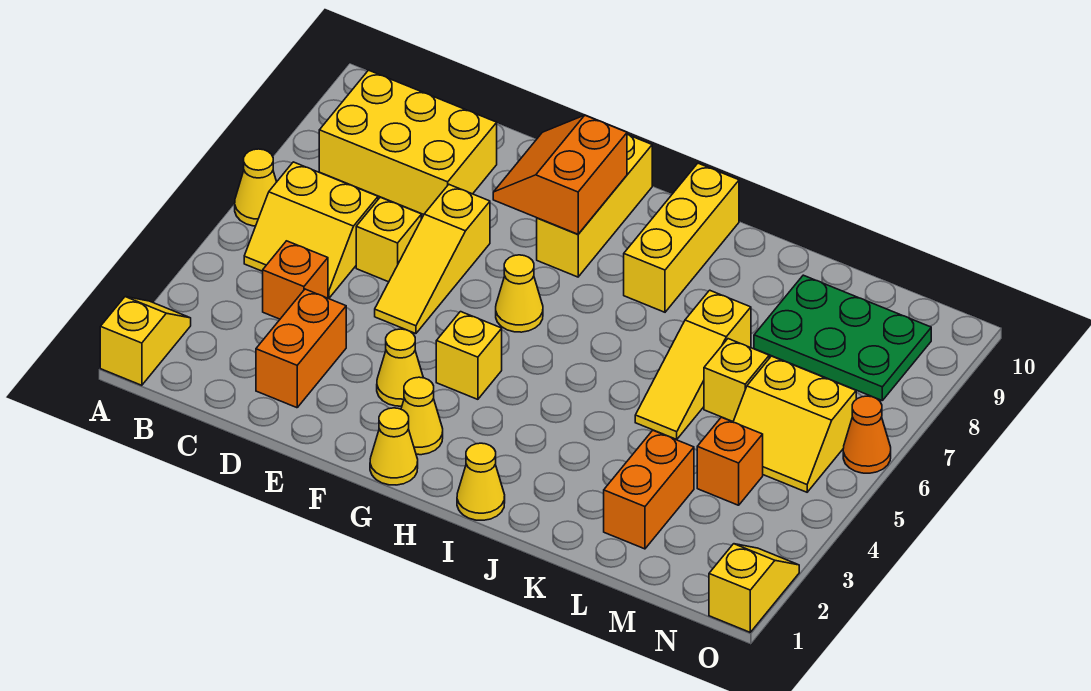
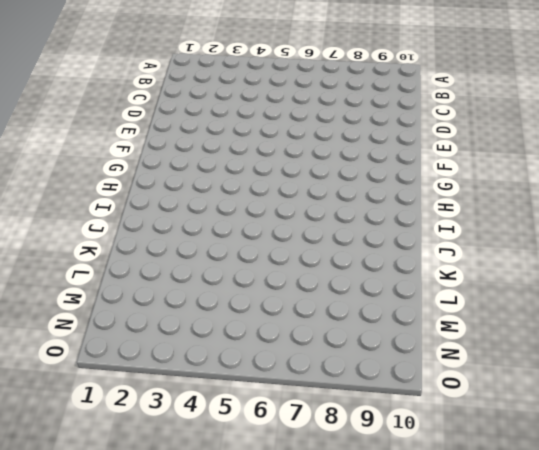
none -> yellow 1x2 slope [100,297,191,385]
none -> yellow 1x1 cone [235,149,276,226]
none -> yellow 2x2 slope [244,162,378,298]

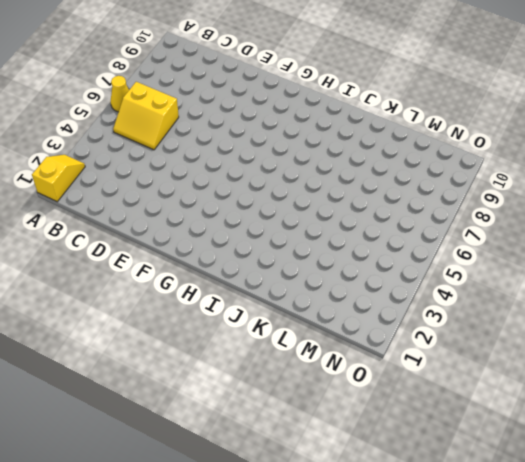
none -> yellow 2x3 brick [319,70,497,214]
none -> orange 1x1 brick [263,241,328,319]
none -> orange 1x2 brick [256,289,346,408]

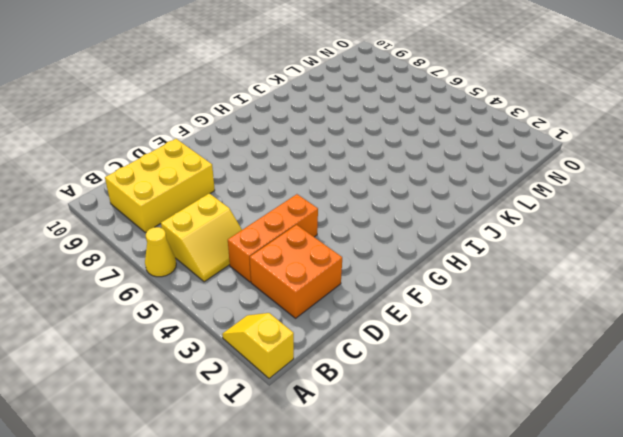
orange 2x2 brick [250,225,342,318] -> orange 1x2 brick [256,289,346,408]
orange 1x3 brick [228,194,318,282] -> orange 1x1 brick [263,241,328,319]
none -> yellow 1x1 brick [356,197,421,282]
none -> yellow 1x3 slope [375,185,490,334]
none -> yellow 1x1 cone [377,329,423,406]

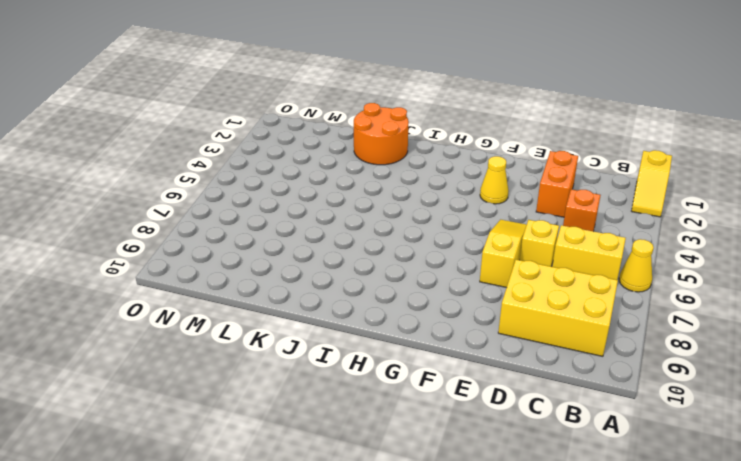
orange 2x2 round brick [354,103,409,165] -> none
none -> yellow 1x1 cone [370,408,418,485]
none -> yellow 1x1 cone [401,377,443,455]
none -> yellow 1x1 brick [436,312,502,399]

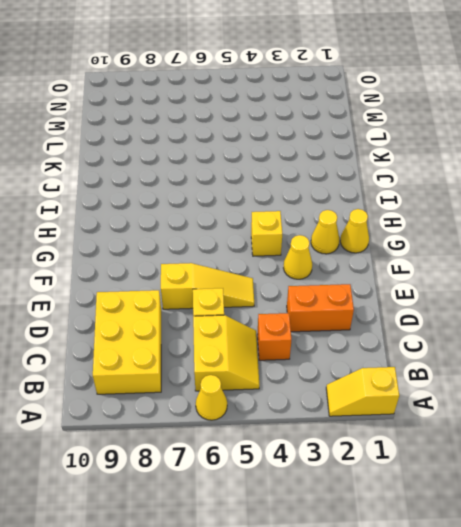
none -> yellow 1x1 cone [496,255,543,332]
none -> yellow 1x3 brick [537,134,652,277]
none -> yellow 1x1 cone [457,443,505,520]

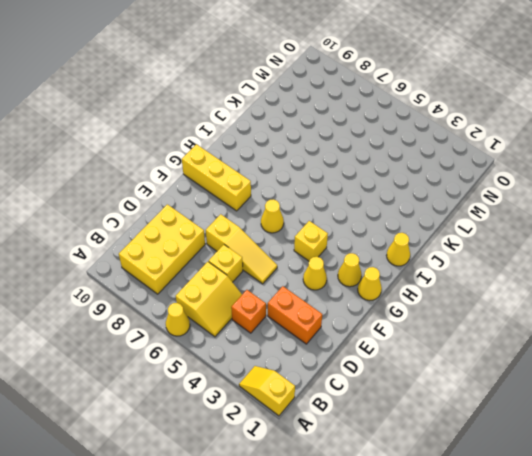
none -> yellow 1x3 brick [624,163,739,312]
none -> yellow 1x3 slope [635,290,751,440]
none -> orange 1x2 brick [604,430,694,549]

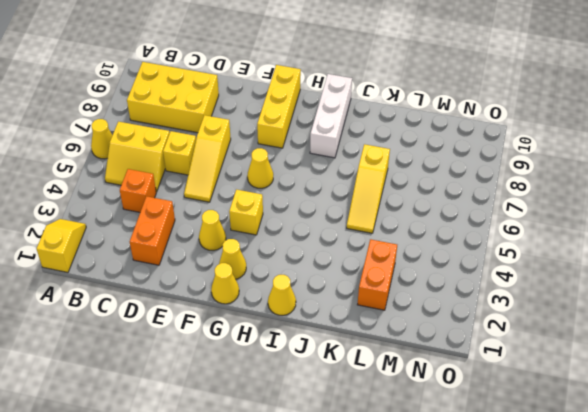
white 1x3 brick [310,74,352,158] -> yellow 1x3 brick [624,163,739,312]
none -> yellow 1x1 brick [704,339,769,421]
none -> green 2x3 plate [754,275,931,400]
none -> orange 1x1 brick [697,417,763,505]

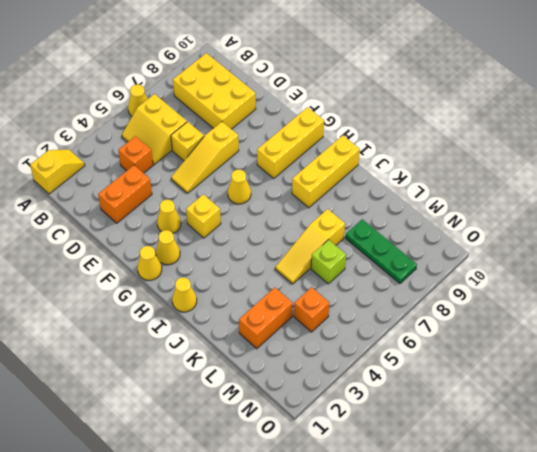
lime 1x1 brick [311,240,346,284] -> yellow 1x1 brick [704,339,769,421]
green 1x3 plate [346,219,417,283] -> green 2x3 plate [754,275,931,400]
none -> yellow 2x2 slope [733,356,856,492]
none -> yellow 1x2 slope [709,544,799,632]
none -> orange 1x1 cone [843,396,891,473]

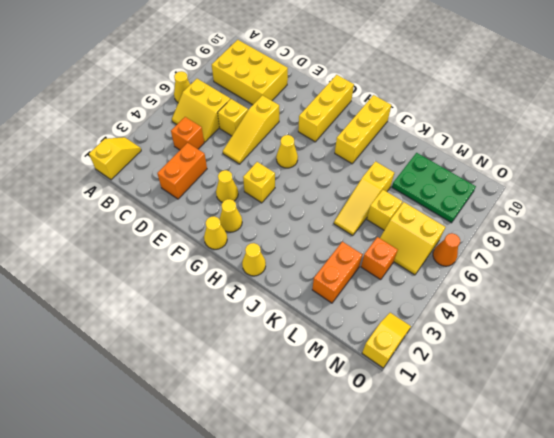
none -> orange 2x2 slope [493,115,627,234]

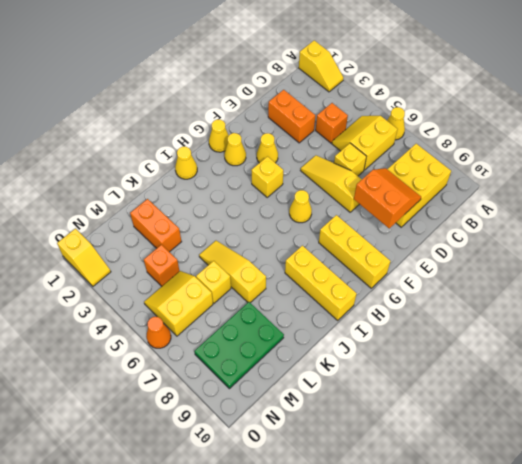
orange 2x2 slope [354,168,421,228] -> orange 2x2 slope moved to [493,115,627,234]

